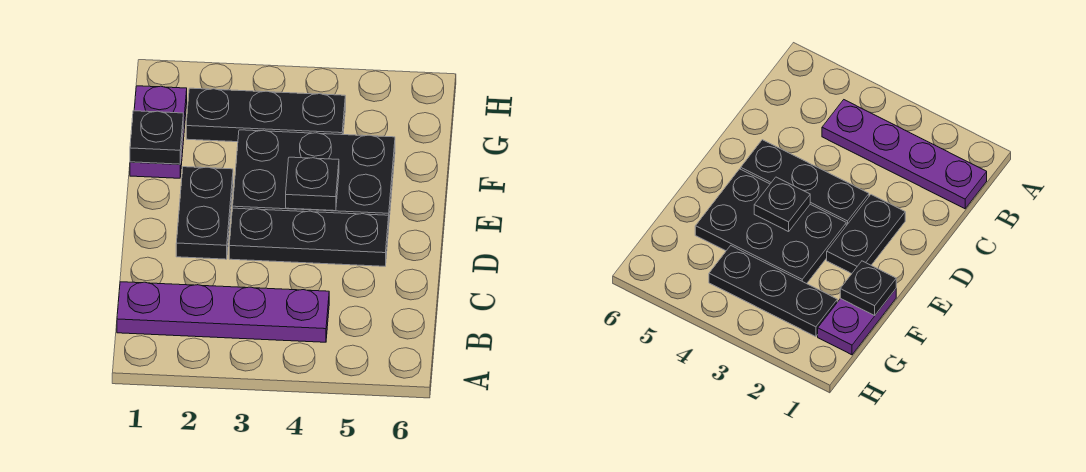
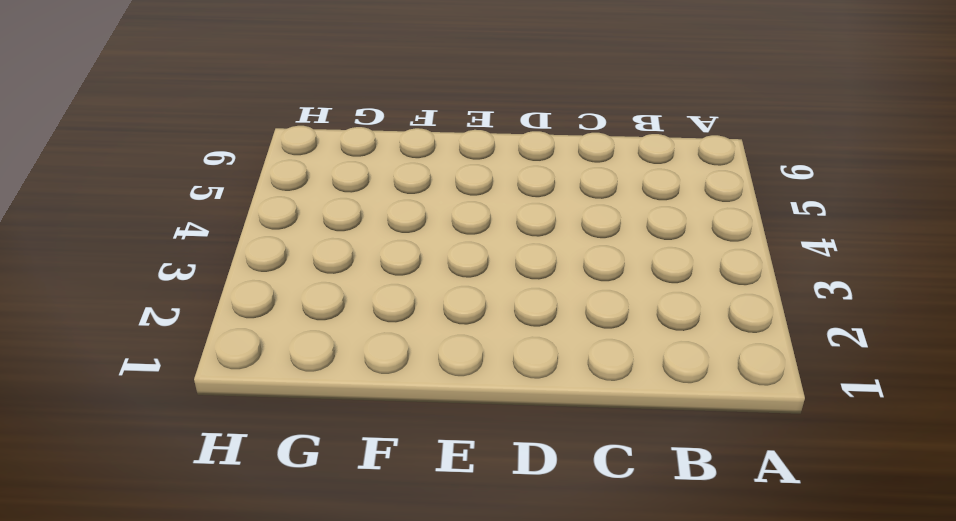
none -> purple 1x4 plate [117,282,329,342]
none -> black 1x2 plate [176,167,233,259]

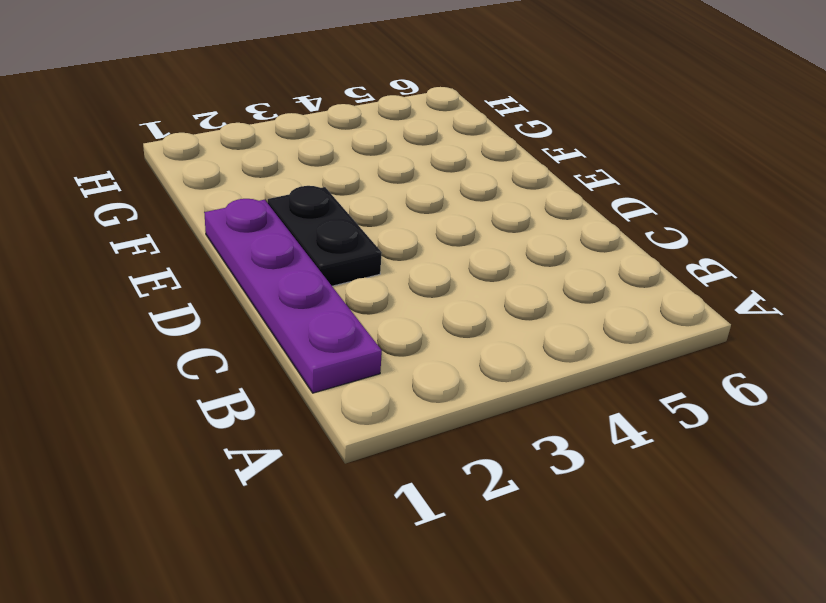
purple 1x4 plate [204,199,382,393] -> purple 1x4 plate turned to [117,282,329,342]
none -> black 1x3 plate [229,208,389,266]
none -> black 2x3 plate [233,130,395,219]

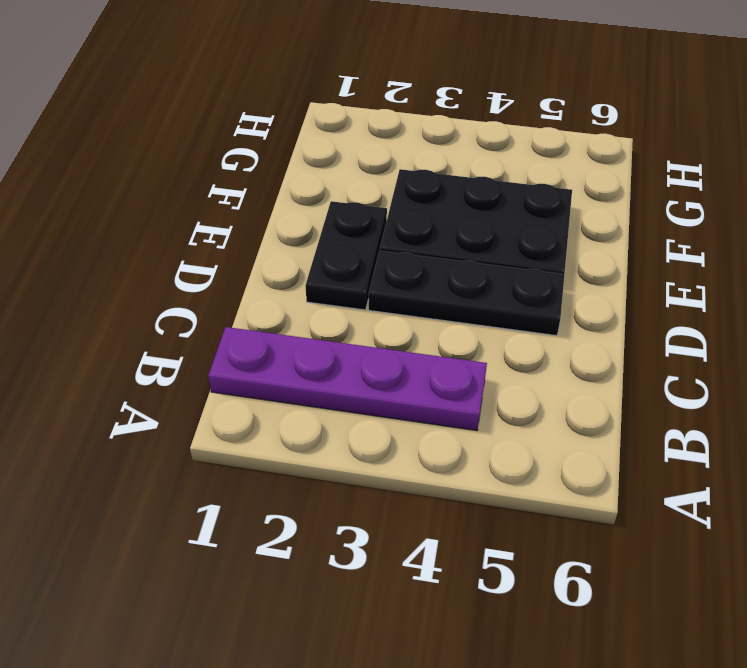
none -> purple 1x2 plate [130,86,187,178]
none -> black 1x3 plate [186,88,345,142]

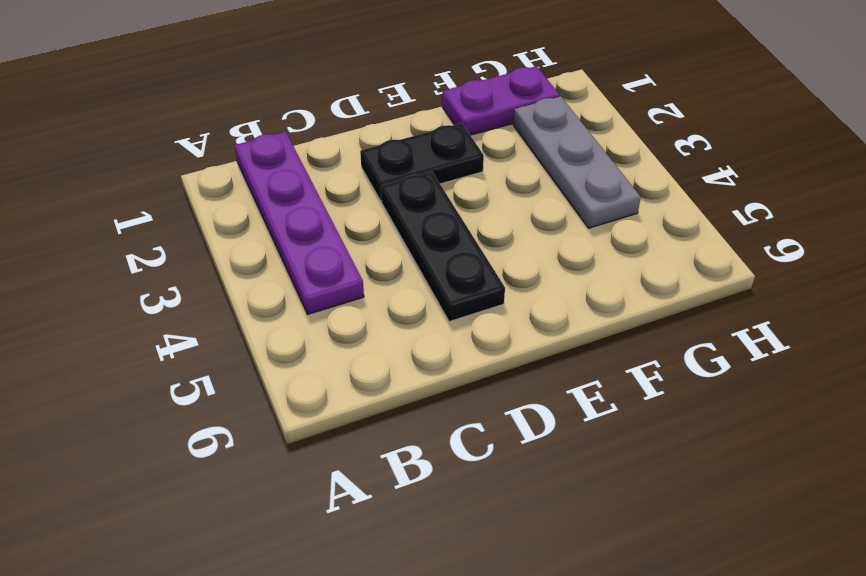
grey 1x3 plate [513,96,641,228] -> black 1x3 plate [186,88,345,142]
none -> black 2x3 plate [233,130,395,219]
none -> black 1x1 plate [286,157,339,211]

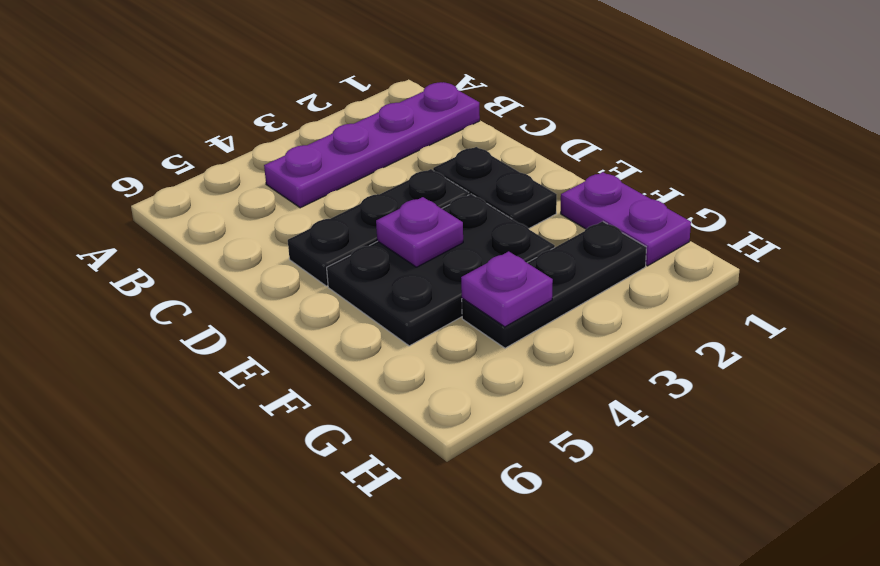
purple 1x1 plate [376,197,463,267] -> black 1x1 plate [286,157,339,211]
purple 1x1 plate [461,251,553,327] -> none
none -> black 1x1 plate [130,111,183,164]

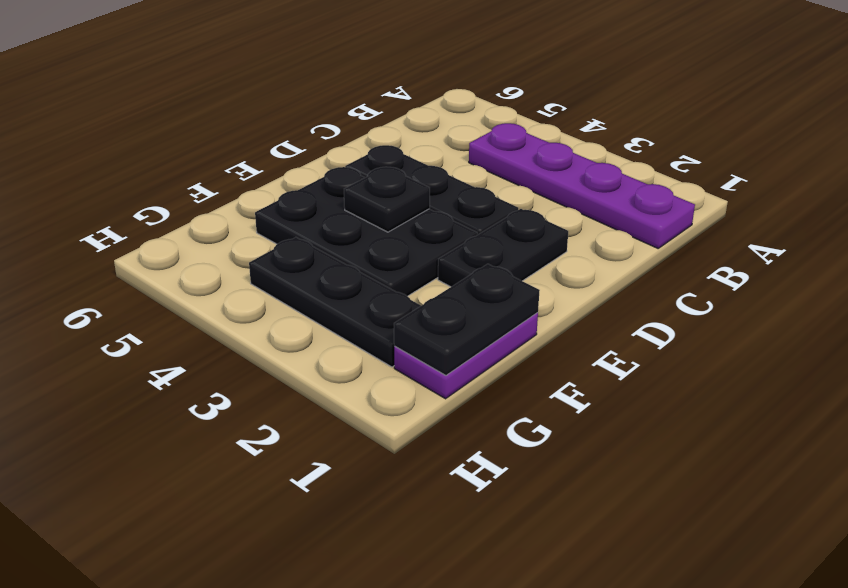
black 1x2 plate [394,264,540,375] -> black 1x1 plate [130,111,183,164]

